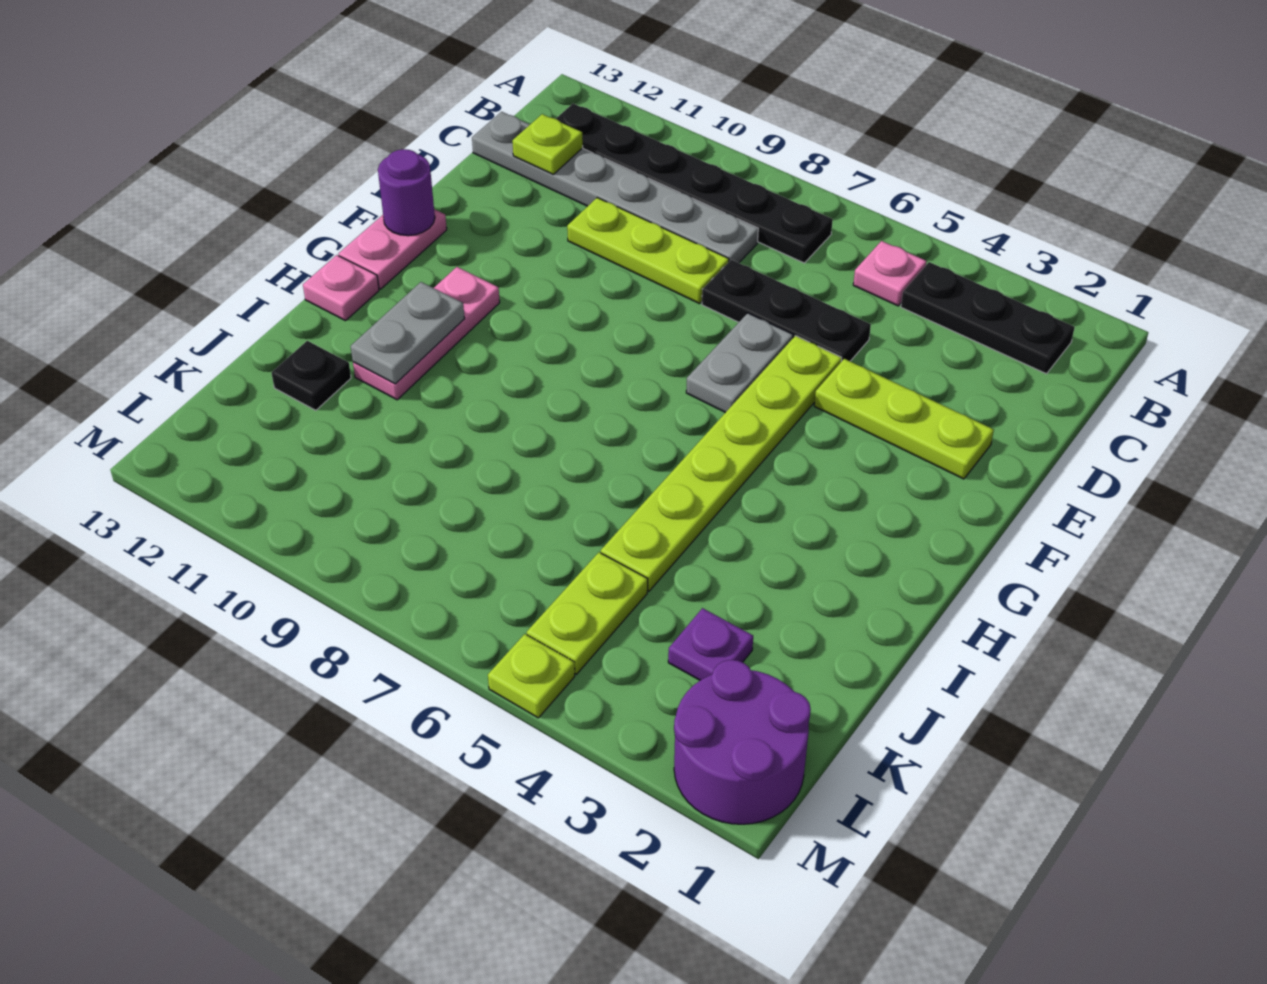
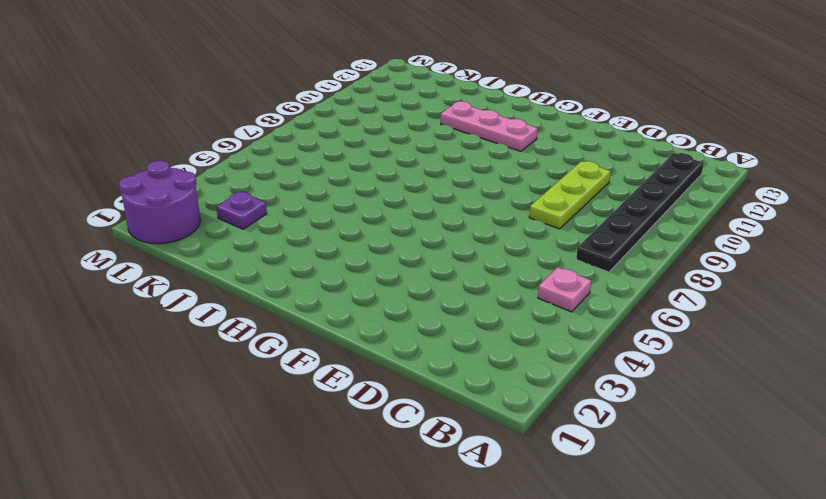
none -> black 1x3 plate [901,262,1075,374]
none -> grey 1x6 plate [472,112,758,263]
none -> black 1x3 plate [702,260,871,362]

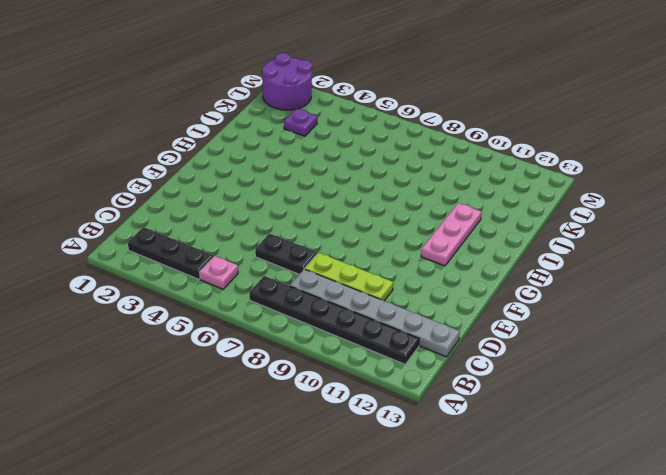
black 1x2 plate [255,234,317,274] -> black 1x3 plate [702,260,871,362]
none -> lime 1x3 plate [814,359,994,479]
none -> lime 1x6 plate [601,336,842,591]
none -> grey 1x2 plate [686,313,793,413]

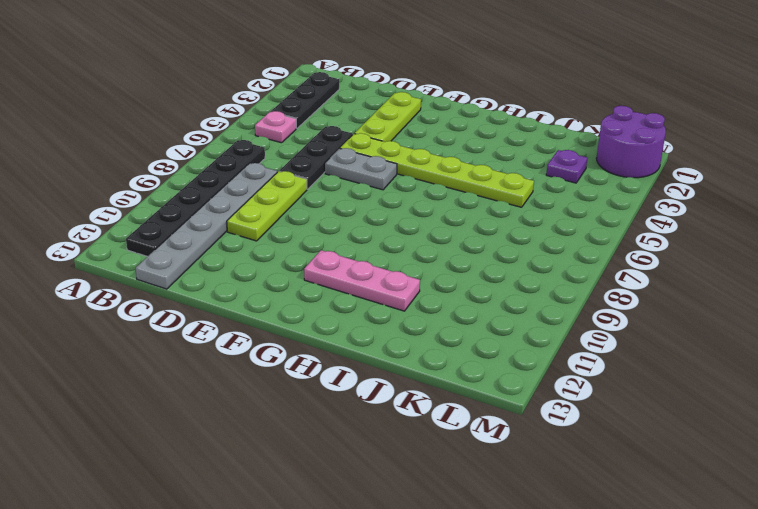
none -> pink 1x2 plate [339,209,447,289]
none -> pink 1x1 plate [303,255,379,321]
none -> black 1x1 plate [272,341,351,410]

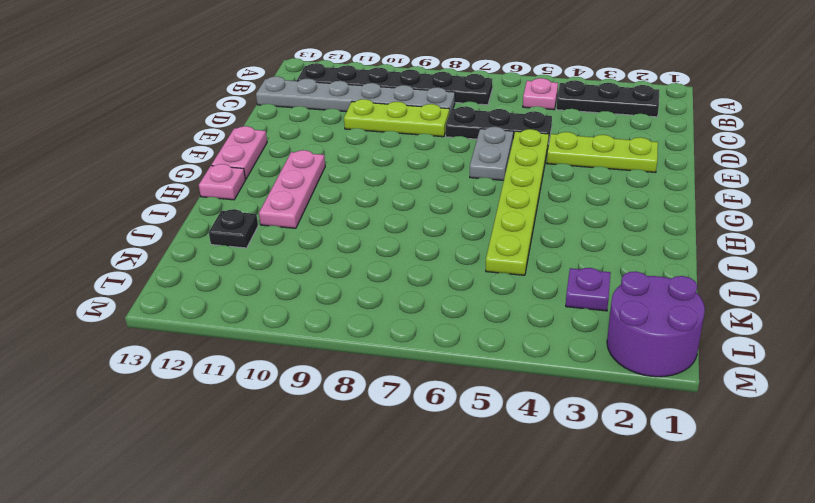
none -> lime 1x2 plate [527,552,648,674]
none -> lime 1x1 plate [488,634,575,718]
none -> lime 1x1 plate [512,114,583,174]

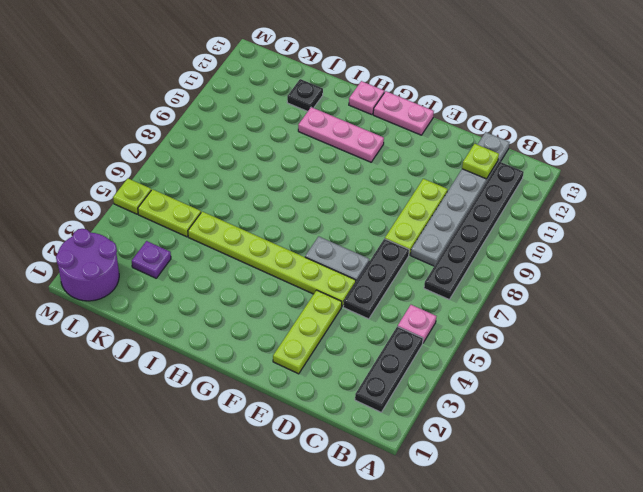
none -> purple 1x1 round brick [378,149,435,236]
none -> grey 1x2 plate [351,282,465,384]

